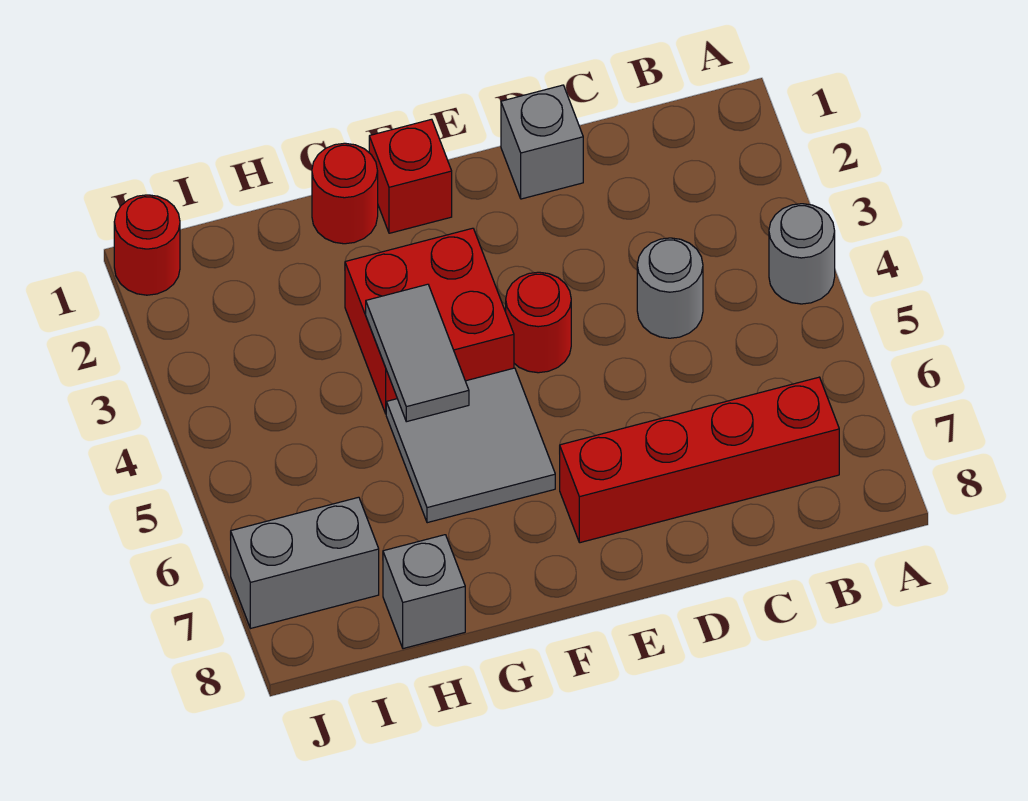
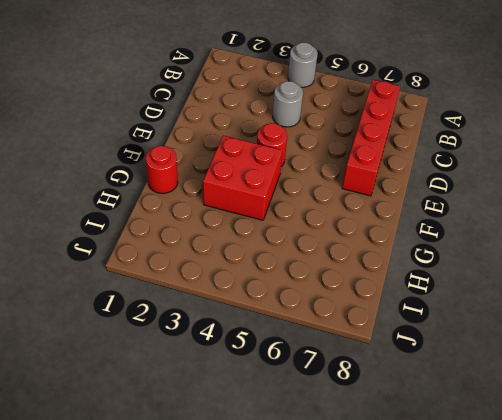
none -> grey 1x1 brick [501,85,583,199]
none -> red 1x1 brick [369,119,452,233]
none -> grey 2x2 tile [386,368,555,523]

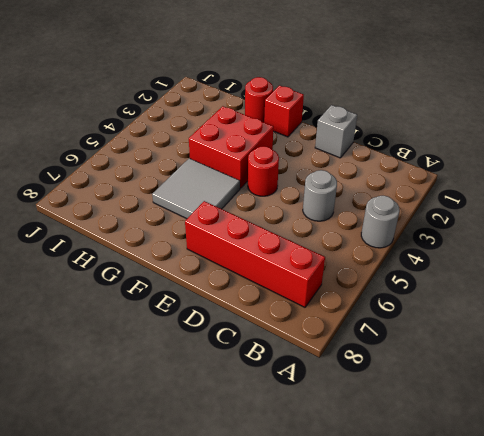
none -> grey 1x1 brick [383,535,465,649]
none -> grey 1x2 brick [230,497,379,628]
none -> red 1x1 round brick [114,195,180,295]

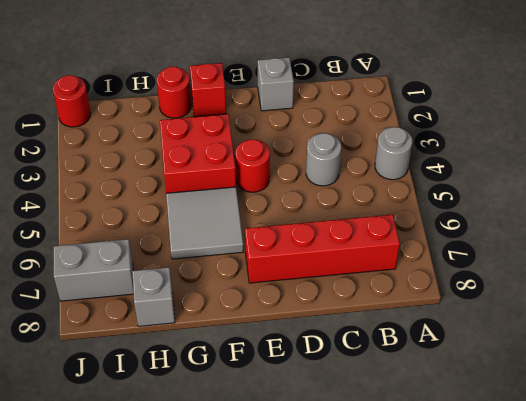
none -> grey 1x2 tile [366,284,469,422]

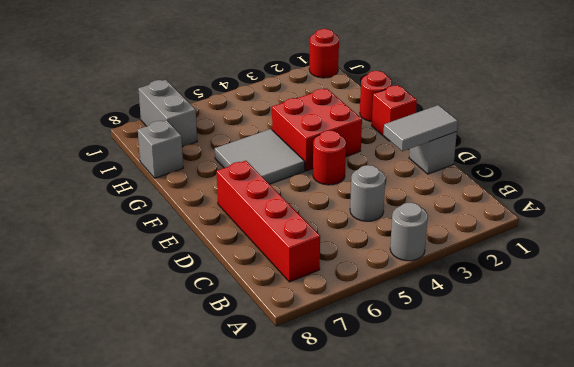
grey 1x2 tile [383,105,458,151] -> grey 1x2 tile moved to [366,284,469,422]

